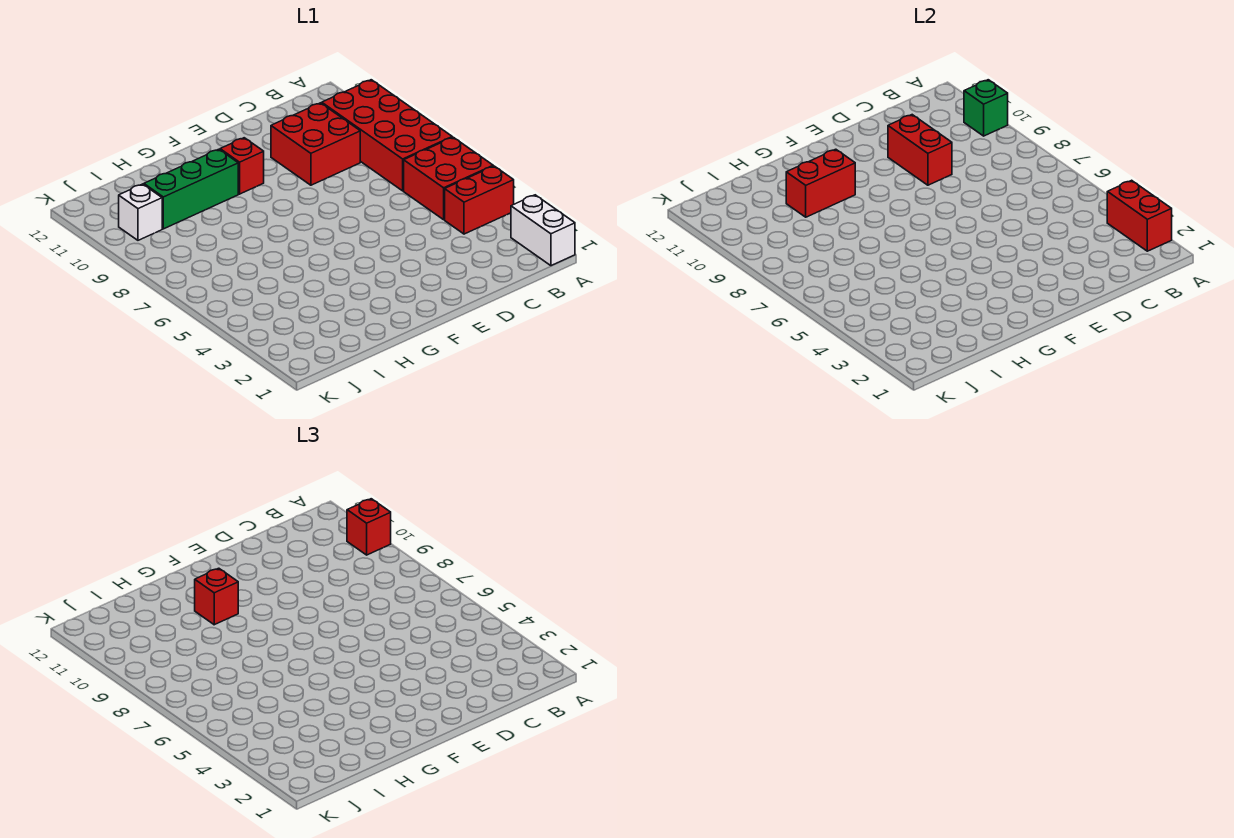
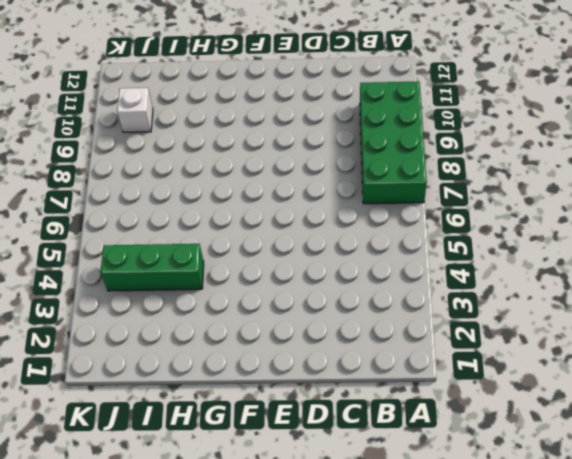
green 2x4 brick [360,81,427,204] -> red 2x4 brick [322,80,452,191]
green 1x3 brick [100,244,204,291] -> green 1x3 brick moved to [144,149,238,229]
none -> white 1x2 brick [511,195,575,266]
none -> red 1x2 brick [445,166,514,234]
none -> red 2x2 brick [404,137,493,220]

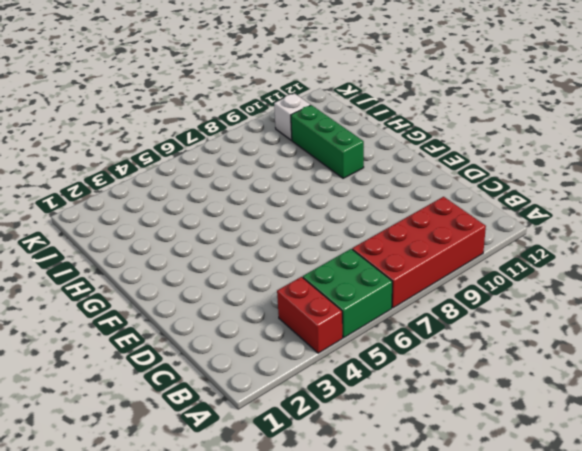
green 2x2 brick [303,249,392,338] -> red 2x2 brick [404,137,493,220]
none -> white 1x2 brick [511,195,575,266]
none -> red 2x2 brick [271,103,360,185]
none -> red 1x1 brick [220,138,264,194]

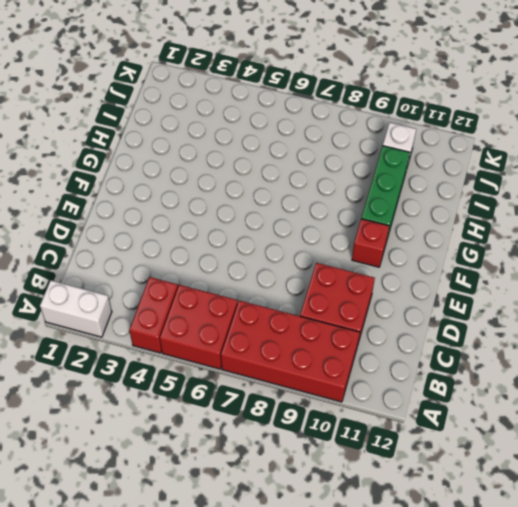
none -> red 1x2 brick [1107,180,1172,251]
none -> green 1x1 brick [964,80,1008,136]
none -> red 1x2 brick [888,115,952,185]

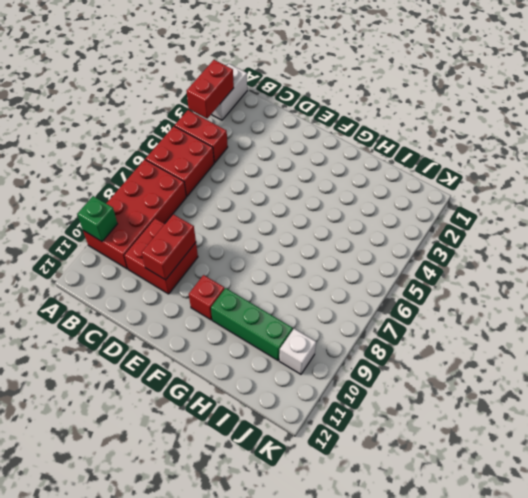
none -> red 1x2 brick [786,149,855,217]
none -> red 1x1 brick [347,499,391,555]
none -> red 1x1 brick [195,568,238,625]

